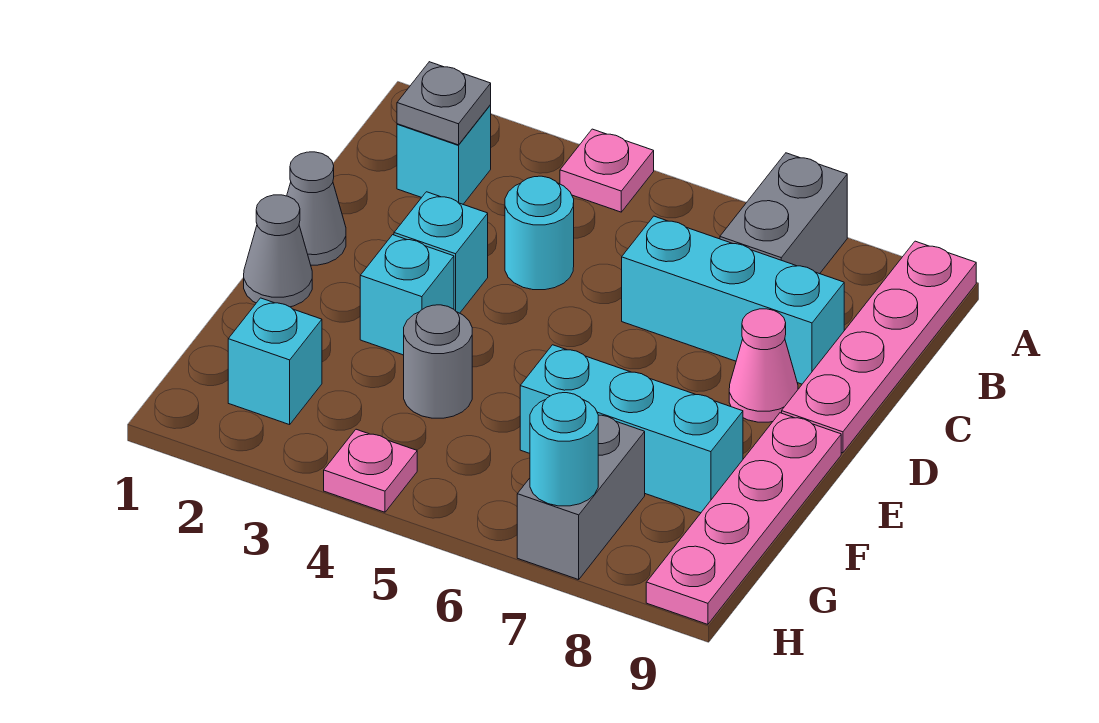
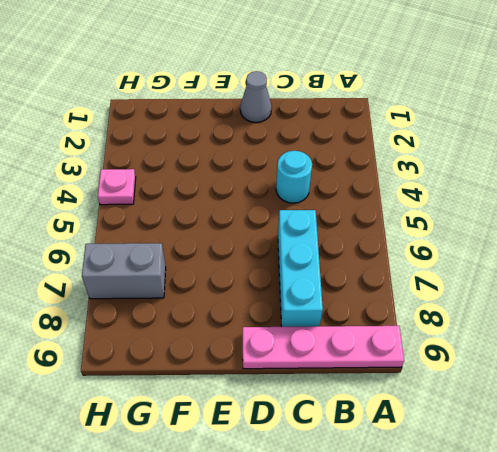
none -> pink 1x1 plate [560,129,654,212]
none -> grey 1x2 brick [720,153,847,274]
none -> cyan 1x1 brick [397,105,491,204]

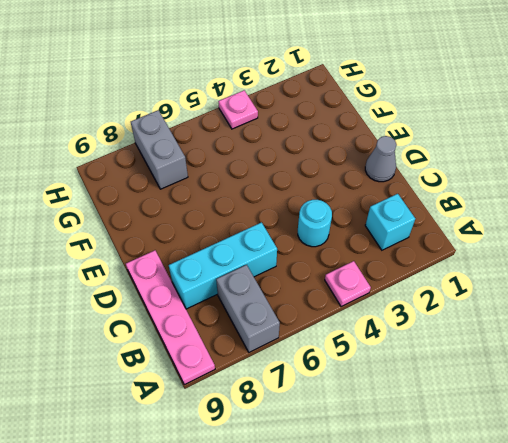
none -> cyan 1x1 brick [394,192,488,313]
none -> pink 1x1 cone [729,309,798,422]
none -> grey 1x1 cone [244,195,312,307]

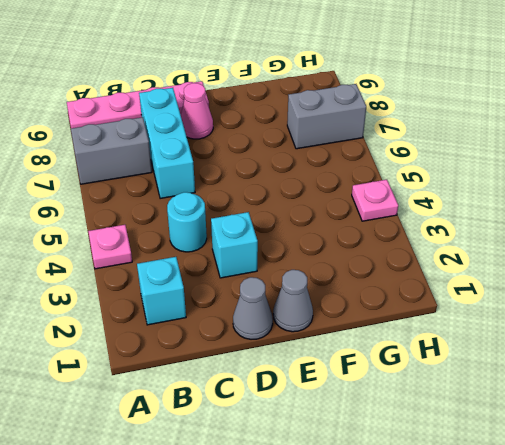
none -> cyan 1x1 brick [360,235,454,355]
none -> pink 1x4 plate [646,413,841,624]
none -> grey 1x1 round brick [404,305,472,418]

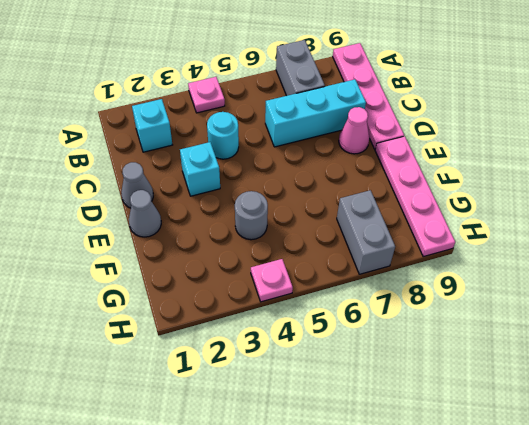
none -> cyan 1x1 brick [360,235,454,355]
none -> cyan 1x3 brick [520,345,743,513]
none -> cyan 1x1 brick [228,298,322,425]

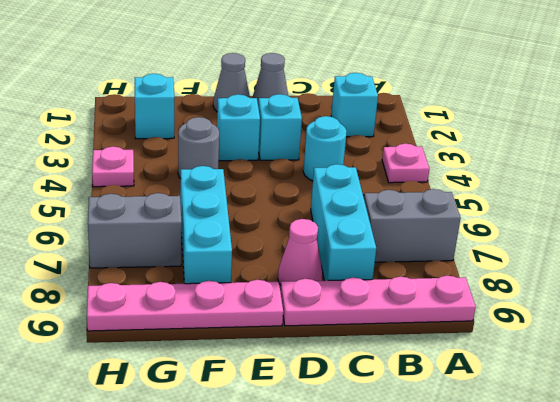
none -> grey 1x1 plate [397,62,491,145]
none -> cyan 1x1 round brick [530,393,598,506]

